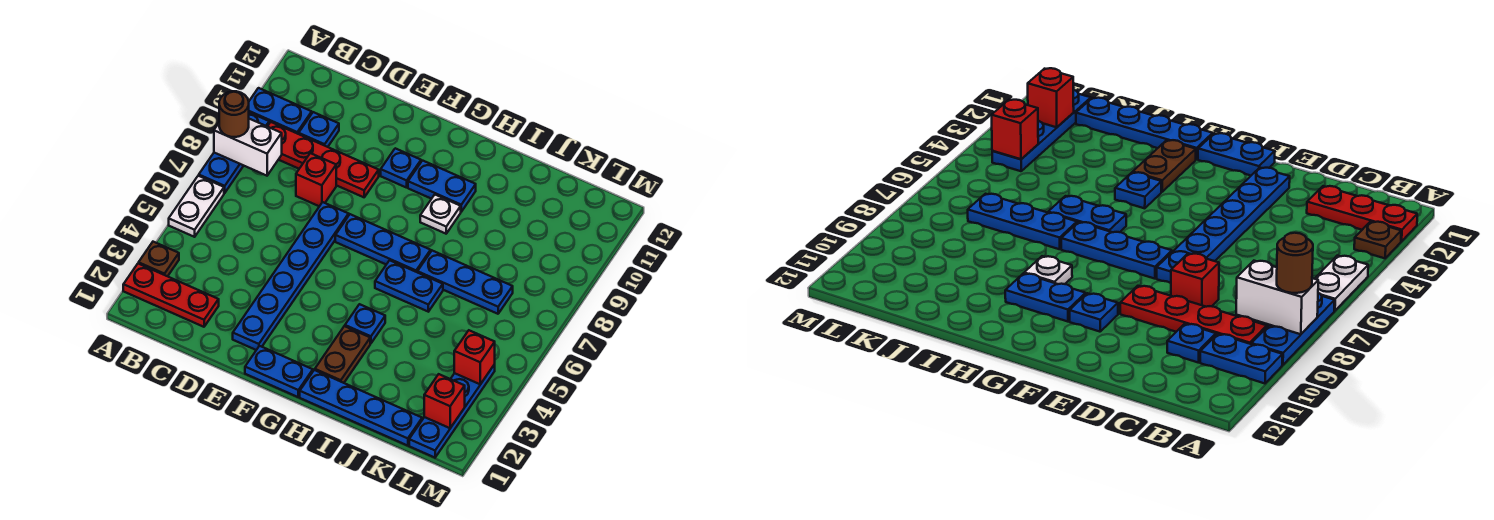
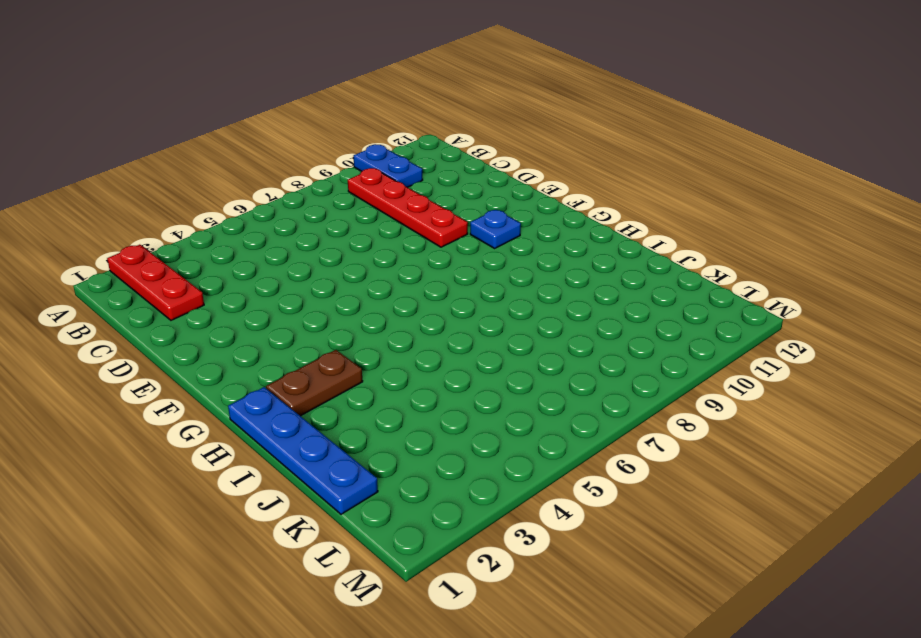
none -> brown 1x1 plate [139,242,179,276]
none -> white 1x2 plate [169,176,224,237]
none -> blue 1x3 plate [199,112,269,193]

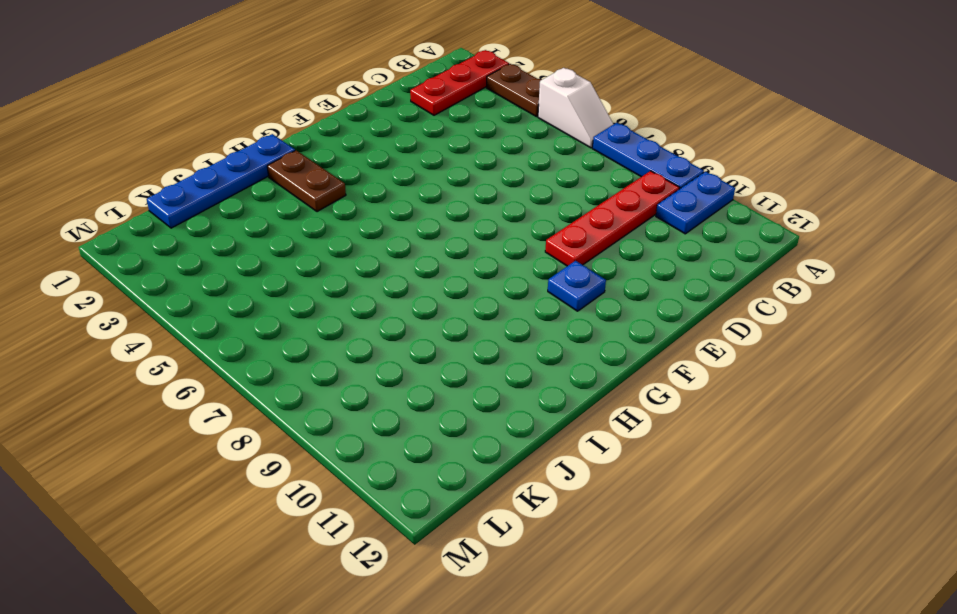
brown 1x2 plate [486,64,541,117] -> brown 1x1 plate [139,242,179,276]
white 1x2 slope [538,68,613,148] -> white 1x2 plate [169,176,224,237]
none -> blue 1x1 plate [299,112,339,147]
none -> red 1x1 brick [296,153,336,206]
none -> blue 1x6 plate [233,202,349,350]

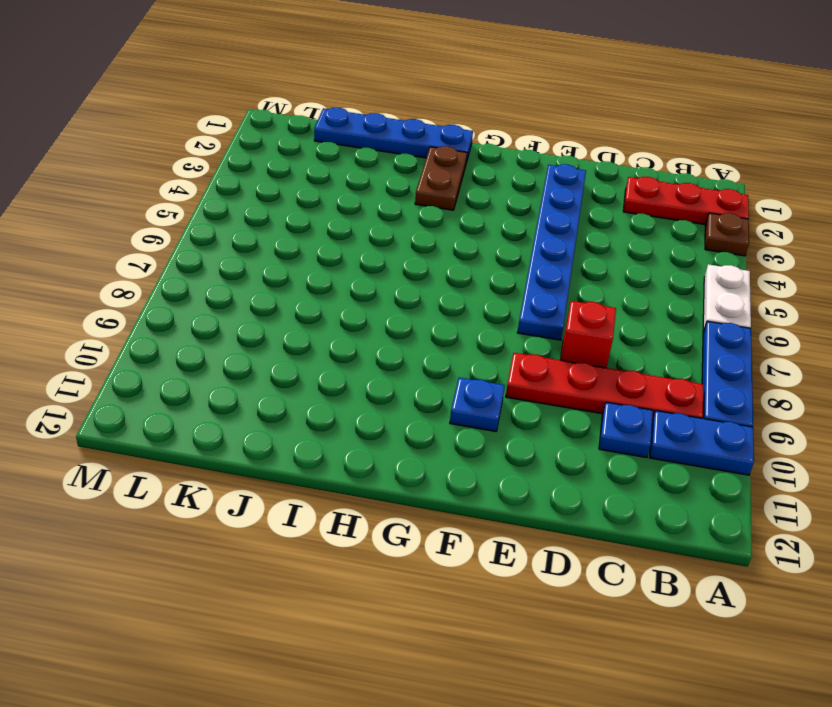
none -> blue 1x2 plate [245,346,313,397]
none -> blue 1x3 plate [335,214,431,272]
none -> blue 1x2 plate [408,161,476,212]

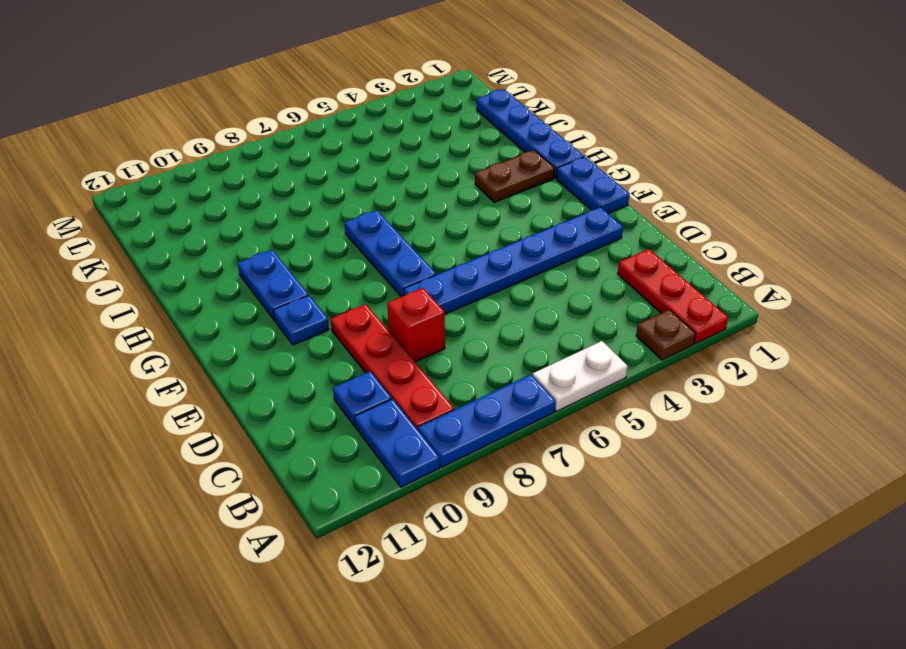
none -> blue 1x1 plate [345,304,385,343]
none -> blue 1x2 plate [375,260,443,312]
none -> white 1x1 plate [420,195,461,234]

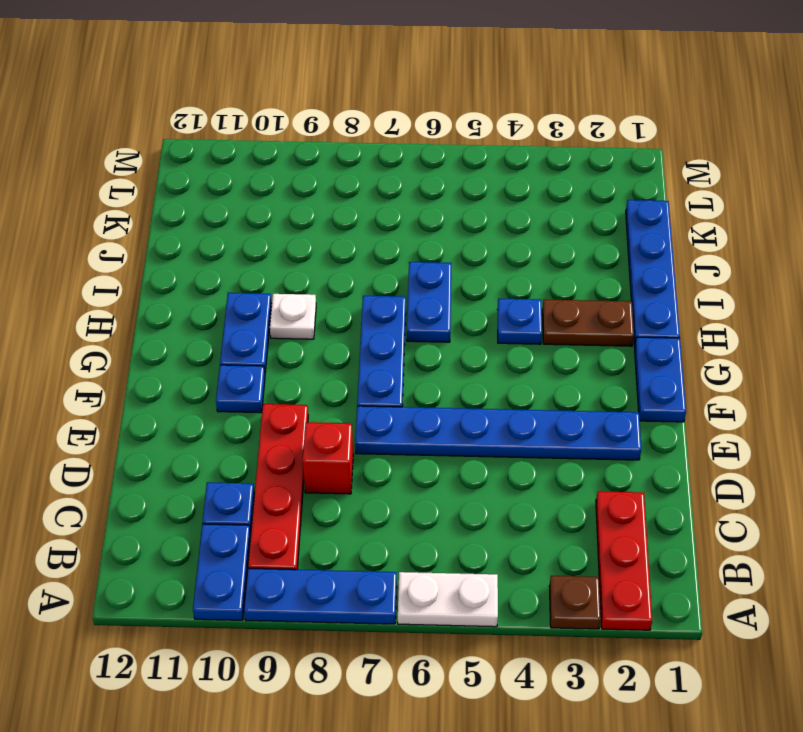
none -> blue 1x3 plate [418,251,513,314]
none -> blue 1x4 plate [409,364,495,458]
none -> white 1x2 brick [214,119,282,176]

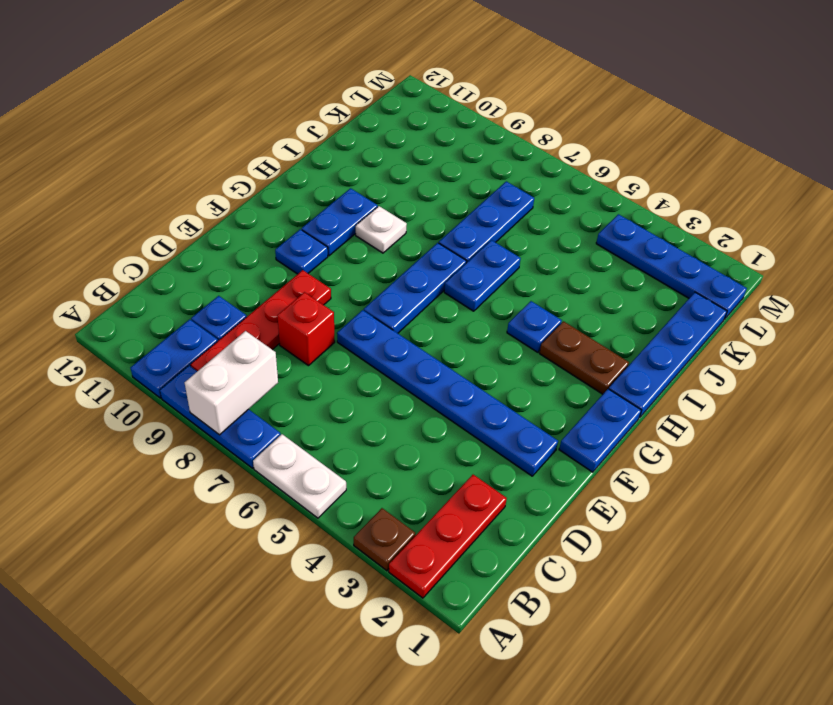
none -> red 1x1 brick [424,374,465,428]
none -> red 1x1 brick [454,330,495,384]
none -> brown 1x1 round brick [219,91,249,137]

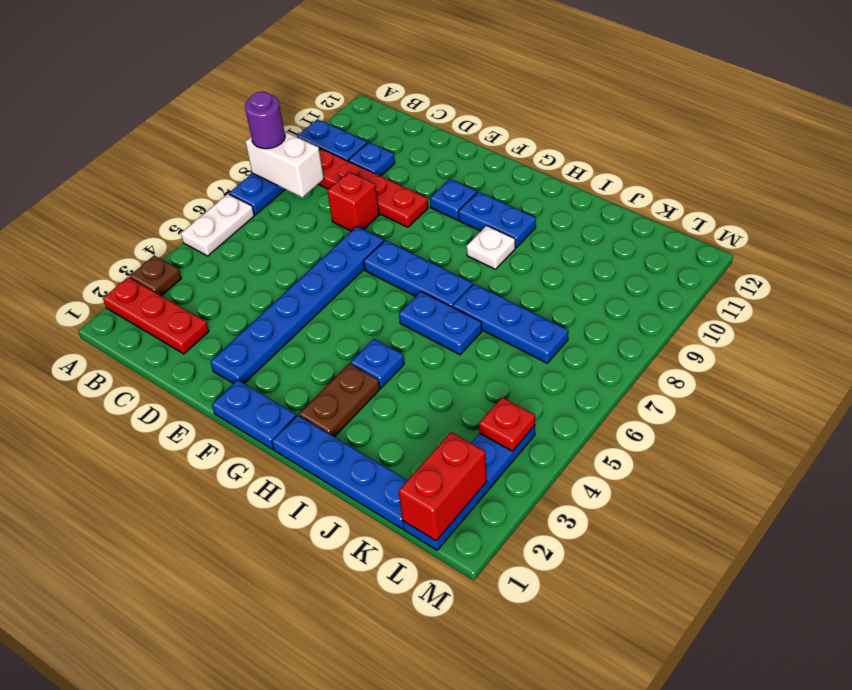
purple 1x1 round brick [245,92,285,149] -> brown 1x1 round brick [219,91,249,137]
red 1x2 brick [399,432,487,541] -> red 1x1 brick [424,374,465,428]
red 1x1 plate [479,397,535,451] -> red 1x1 brick [454,330,495,384]

